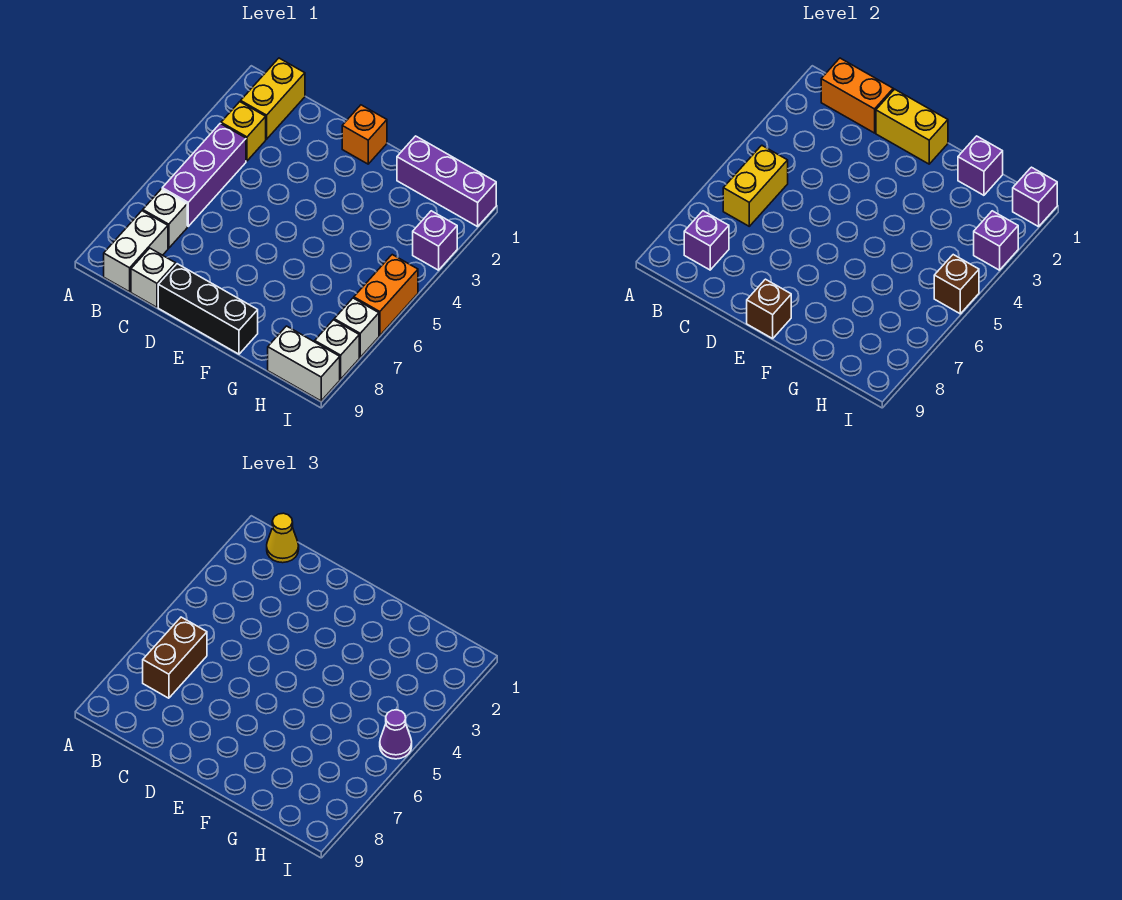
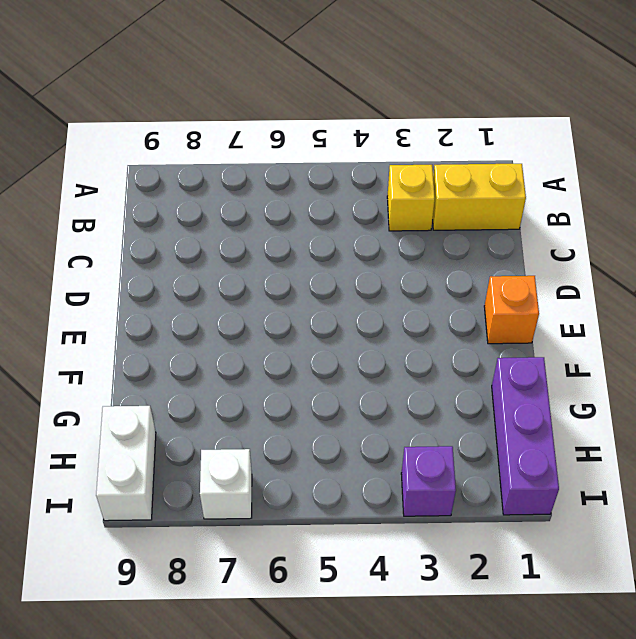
none -> purple 1x3 brick [162,124,246,226]
none -> white 1x1 brick [143,189,187,248]
none -> white 1x2 brick [104,211,168,292]

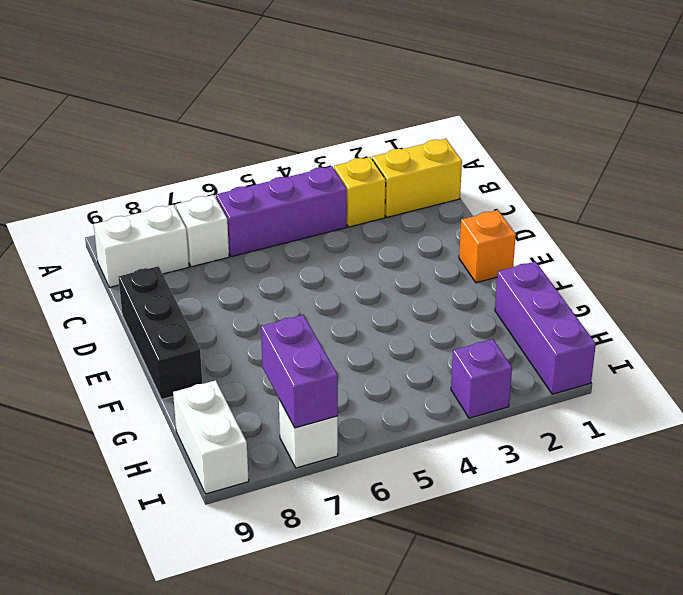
purple 1x2 brick [261,315,338,428] -> none
none -> white 1x1 brick [131,248,176,307]
none -> orange 1x2 brick [354,255,418,336]
none -> white 1x1 brick [315,320,359,379]

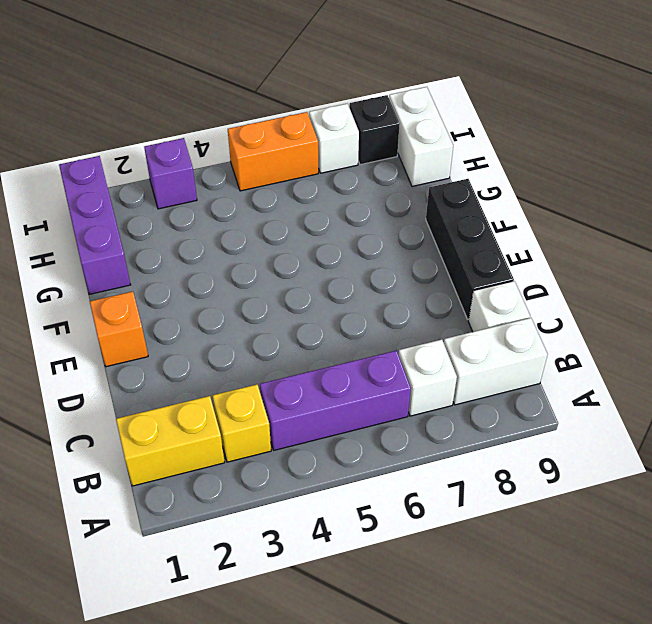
black 1x1 brick [349,95,400,165] -> white 1x1 brick [315,320,359,379]
none -> orange 1x2 brick [821,58,893,133]
none -> yellow 1x2 brick [723,145,788,226]
none -> purple 1x1 brick [684,211,729,270]

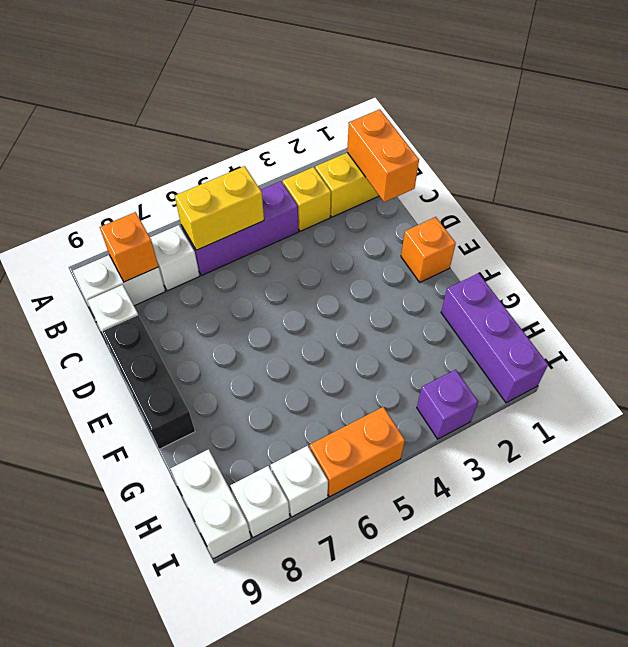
orange 1x1 brick [100,212,159,282] -> purple 1x1 brick [684,211,729,270]
none -> yellow 1x2 brick [876,89,948,164]
none -> brown 1x1 brick [747,279,791,339]
none -> purple 1x1 brick [958,136,1003,195]

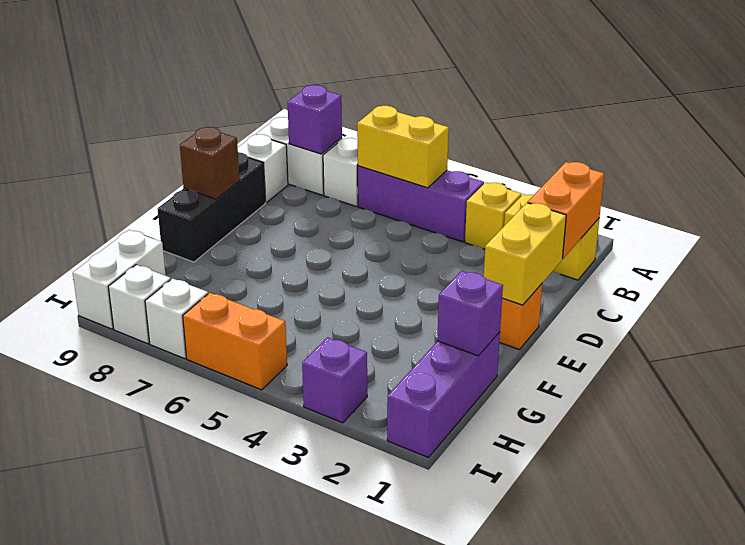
none -> purple 1x1 brick [1013,167,1057,227]
none -> purple 1x1 brick [974,211,1018,270]
none -> brown 1x1 brick [934,255,979,314]

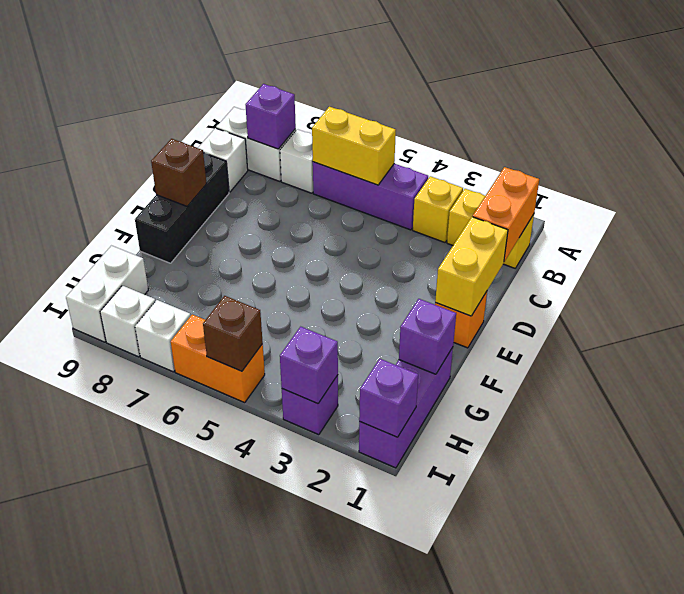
none -> yellow 1x1 cone [267,513,299,563]
none -> brown 1x2 brick [143,617,207,698]
none -> purple 1x1 cone [380,710,412,759]

